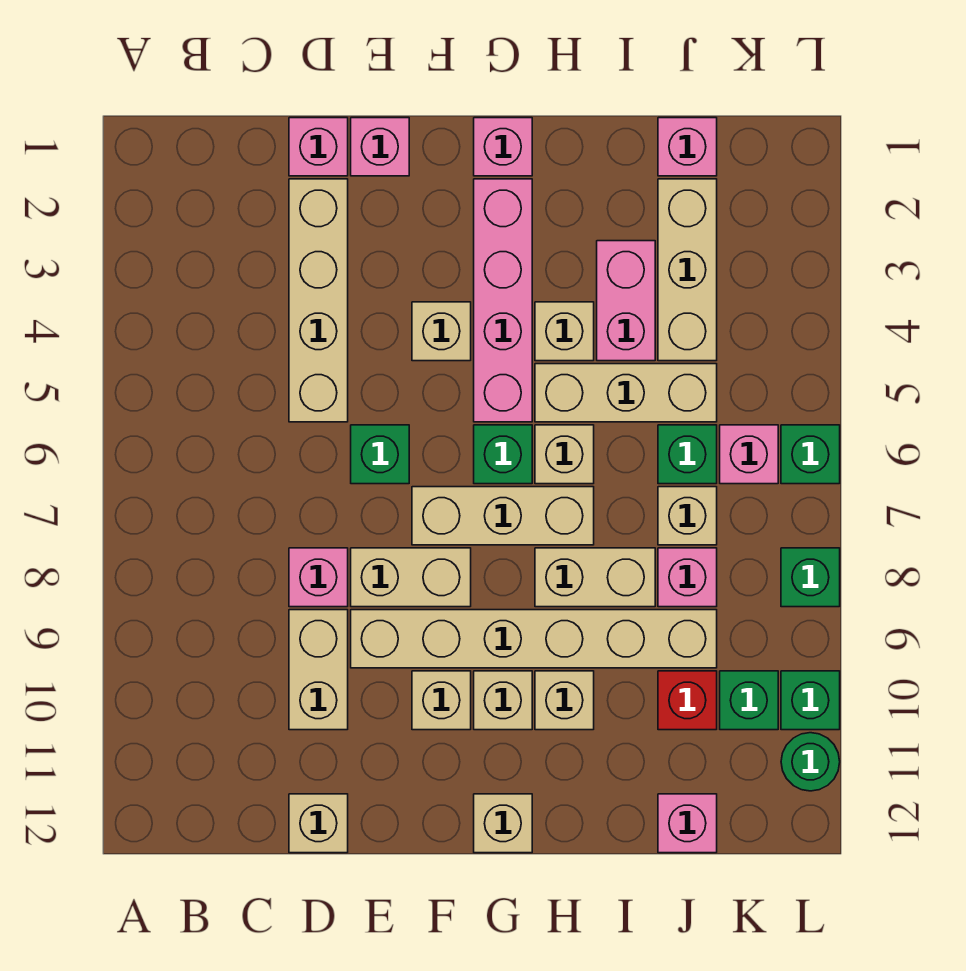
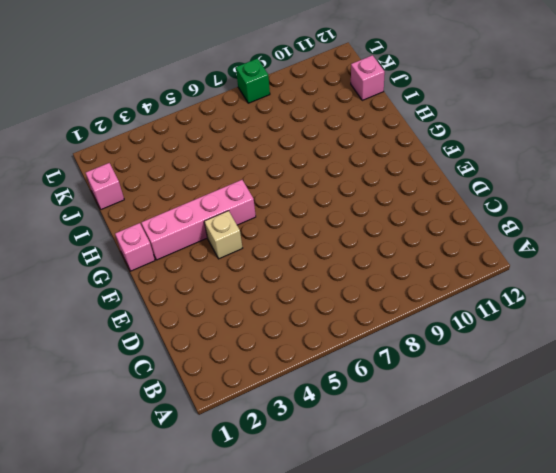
none -> pink 1x1 brick [289,118,348,176]
none -> tan 1x4 brick [289,179,348,422]
none -> pink 1x1 brick [289,548,348,607]
none -> tan 1x2 brick [289,610,348,730]

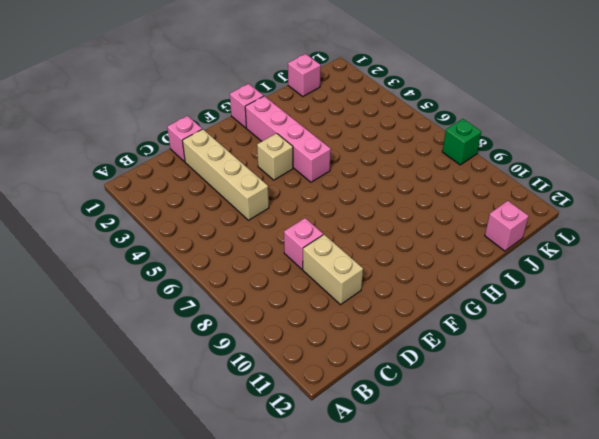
none -> tan 1x1 brick [289,794,348,853]
none -> pink 1x1 brick [351,118,409,176]
none -> green 1x1 brick [351,425,409,484]
none -> tan 1x2 brick [351,548,471,607]

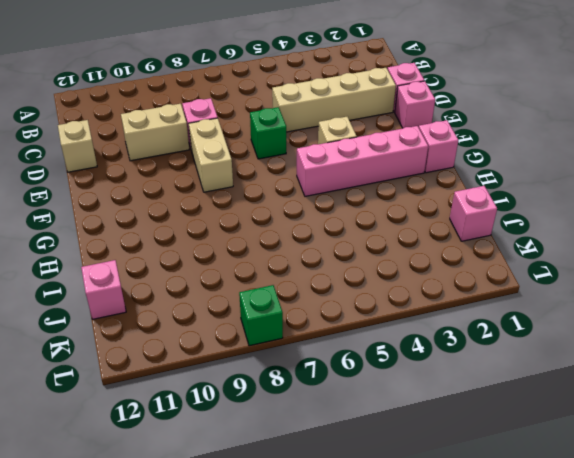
none -> tan 1x6 brick [351,610,717,668]
none -> tan 1x3 brick [412,487,594,545]
none -> tan 1x1 brick [412,671,471,730]
none -> green 1x1 brick [474,425,532,484]

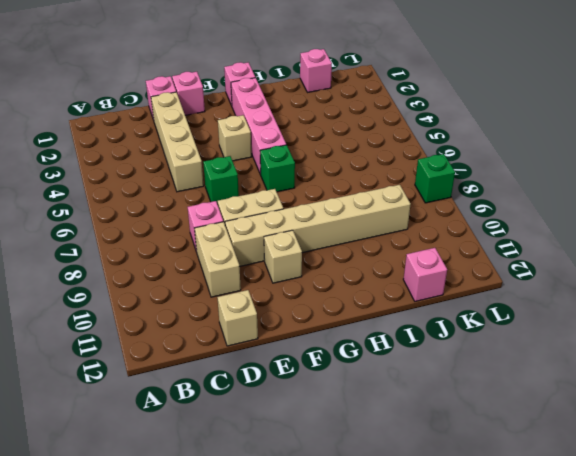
none -> tan 1x3 brick [412,487,594,545]
none -> tan 1x1 brick [474,671,532,730]
none -> tan 1x1 brick [474,794,532,853]
none -> tan 1x1 brick [535,302,594,361]

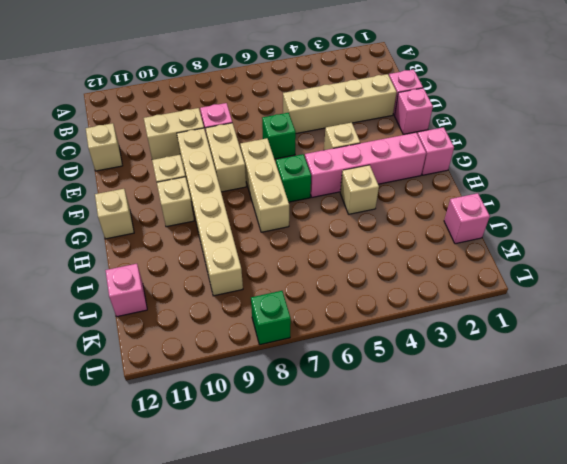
none -> tan 1x3 brick [535,364,717,422]
none -> tan 1x1 brick [535,425,594,484]
none -> tan 1x2 brick [535,548,655,607]
none -> tan 1x1 brick [535,671,594,730]

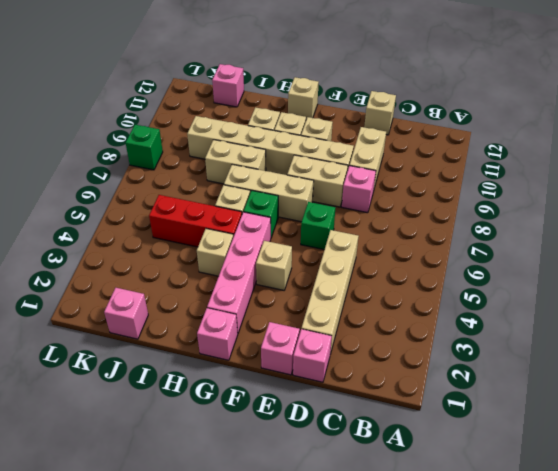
red 1x3 brick [149,195,242,247] -> tan 1x3 brick [535,364,717,422]
none -> pink 1x2 brick [597,241,655,361]
none -> tan 1x3 brick [658,179,717,361]
none -> green 1x1 brick [658,425,717,484]
none -> tan 1x1 brick [658,487,717,545]

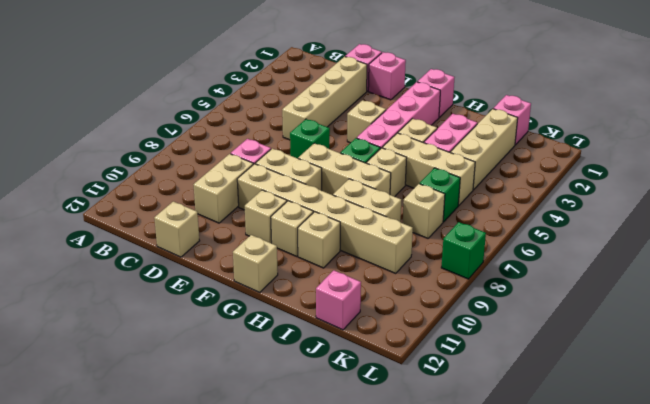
none -> pink 1x1 brick [658,548,717,607]
none -> red 1x1 brick [658,671,717,730]
none -> pink 1x1 brick [720,425,778,484]
none -> green 1x1 brick [720,671,778,730]

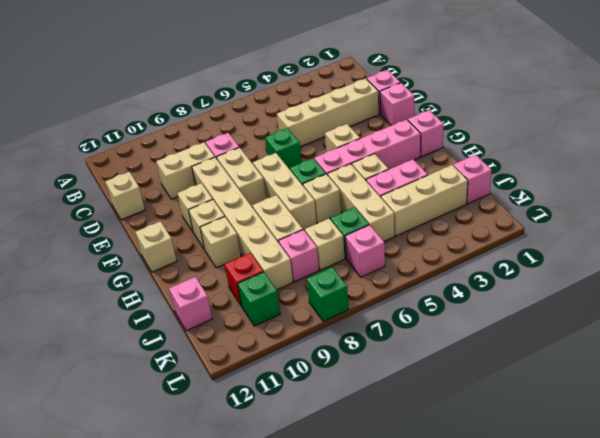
none -> green 1x1 brick [781,425,840,484]
none -> green 1x1 brick [781,671,840,730]
none -> green 1x1 round brick [781,733,840,791]

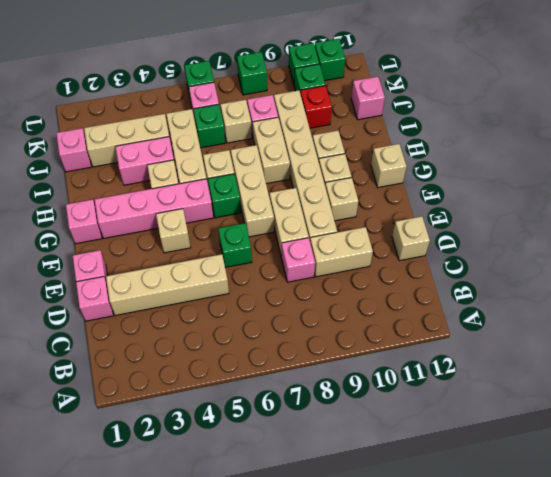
green 1x1 brick [315,39,345,81] -> green 1x1 round brick [781,733,840,791]

